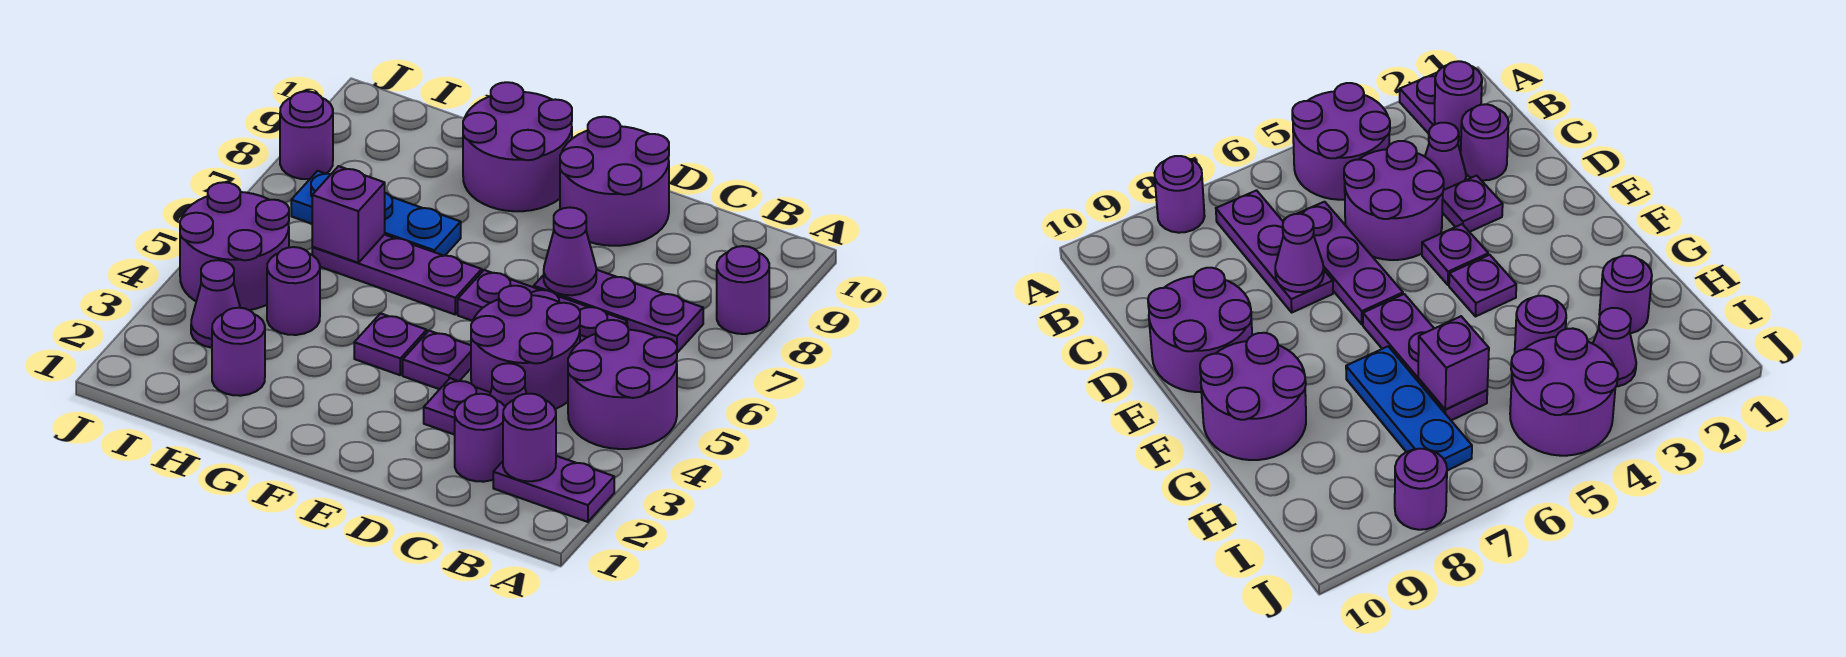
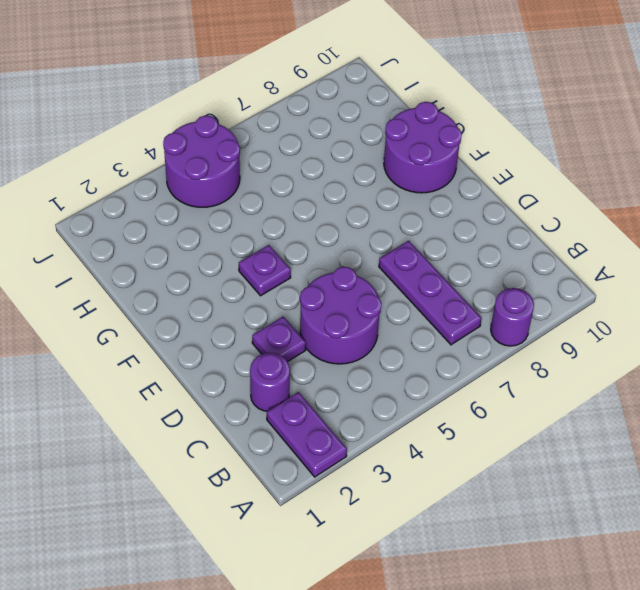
none -> purple 2x2 round brick [568,320,677,449]
none -> purple 1x1 cone [490,363,527,407]
none -> purple 1x3 plate [458,270,627,342]

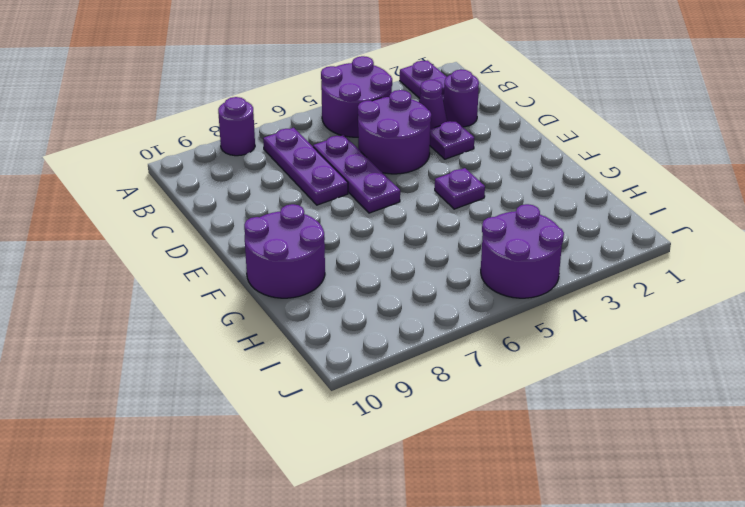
none -> purple 2x2 round brick [560,117,669,246]
none -> purple 1x1 plate [403,331,471,389]
none -> purple 1x3 plate [312,235,482,314]

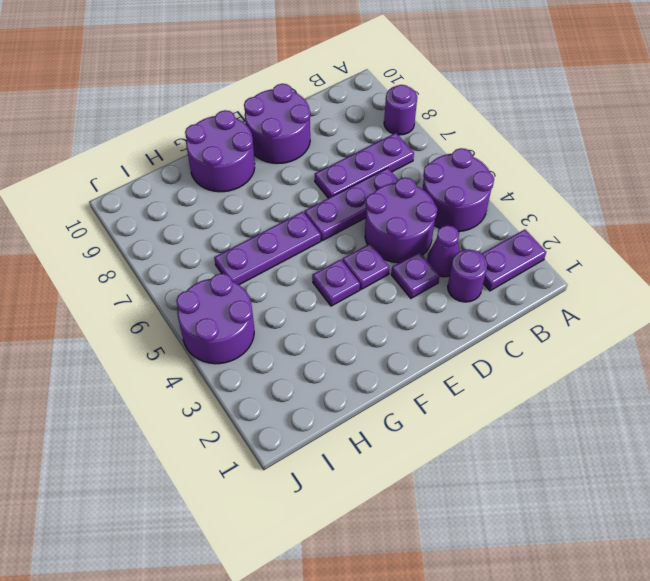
none -> blue 1x3 plate [291,171,461,256]
none -> purple 1x1 round brick [212,308,265,396]
none -> purple 1x1 round brick [267,247,320,335]

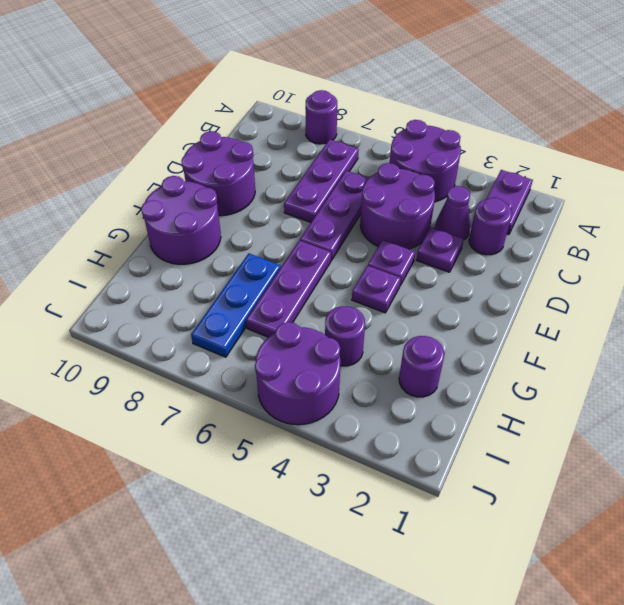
none -> purple 1x1 cone [191,260,240,348]
none -> purple 1x1 round brick [280,91,333,179]
none -> purple 1x1 round brick [503,394,556,481]

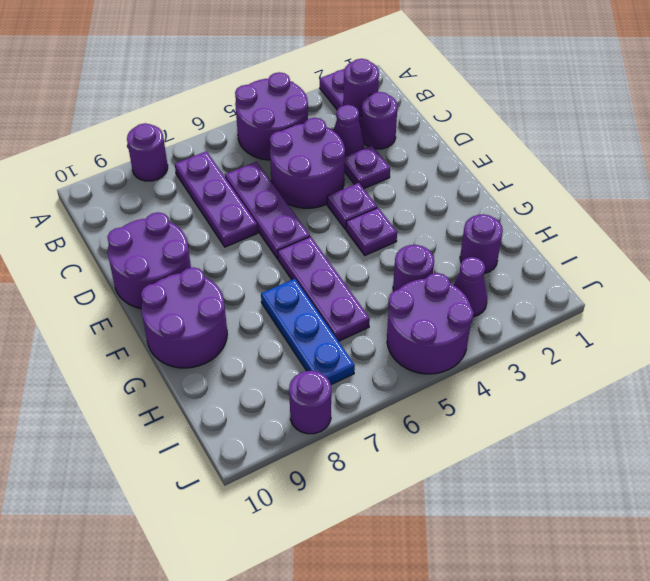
none -> purple 1x1 cone [544,207,596,295]
none -> purple 1x1 brick [312,166,385,263]

